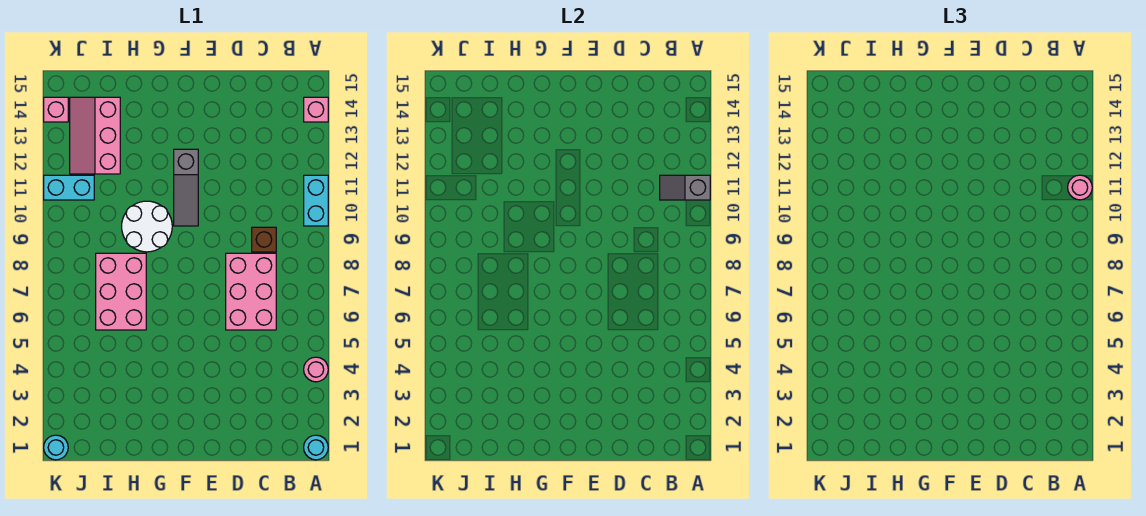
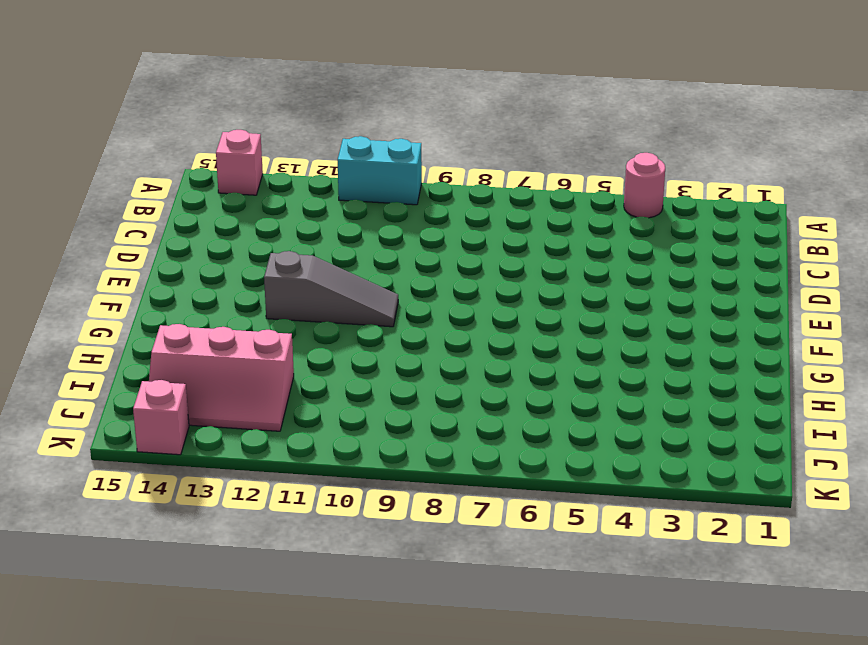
none -> cyan 1x1 round brick [304,435,328,460]
none -> pink 2x3 brick [226,253,276,330]
none -> brown 1x1 brick [252,227,276,252]

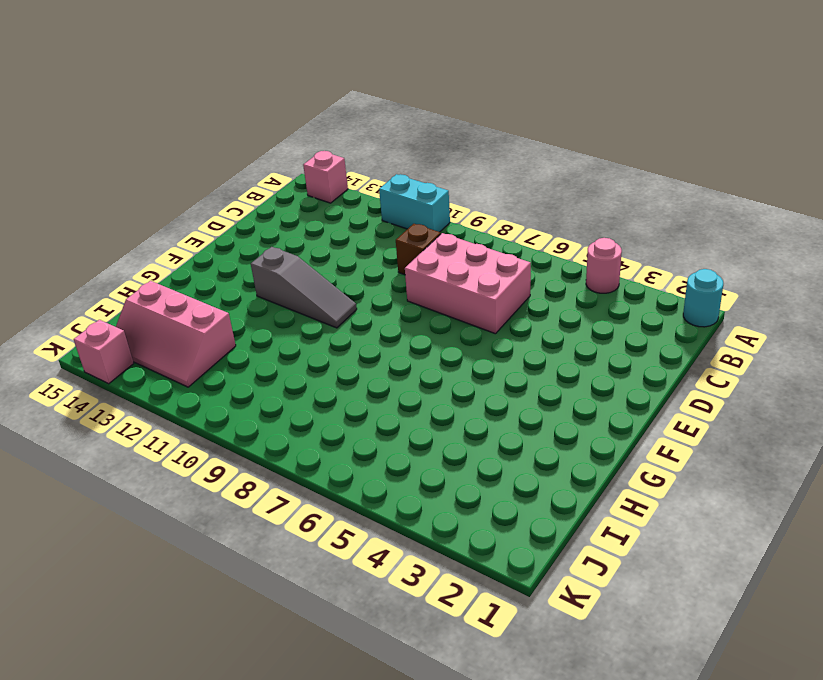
none -> white 2x2 round brick [122,201,172,252]
none -> pink 2x3 brick [96,253,146,330]
none -> cyan 1x2 brick [44,175,94,200]

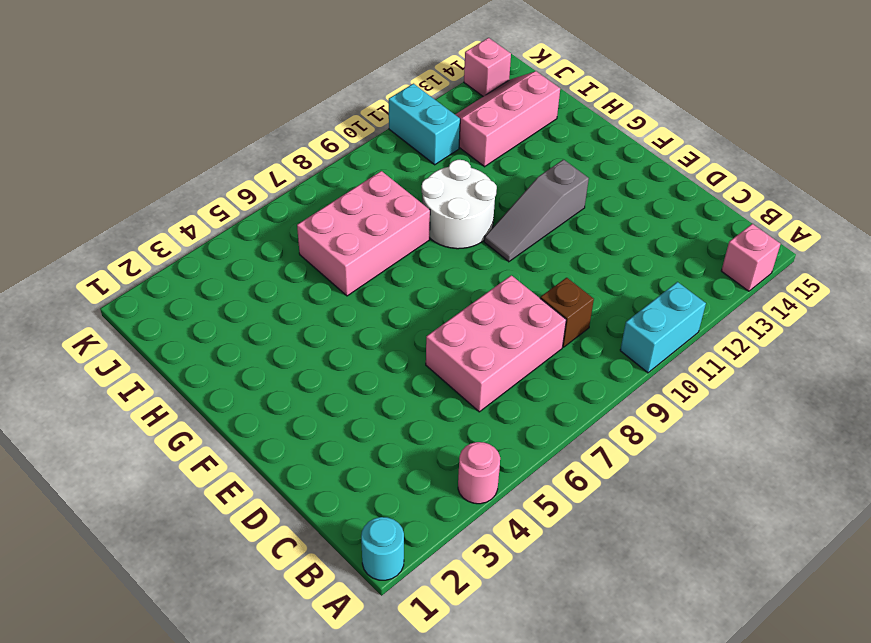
none -> cyan 1x1 round brick [44,435,68,460]
none -> grey 1x2 slope [660,175,710,200]
none -> pink 1x1 round brick [1068,175,1092,200]

